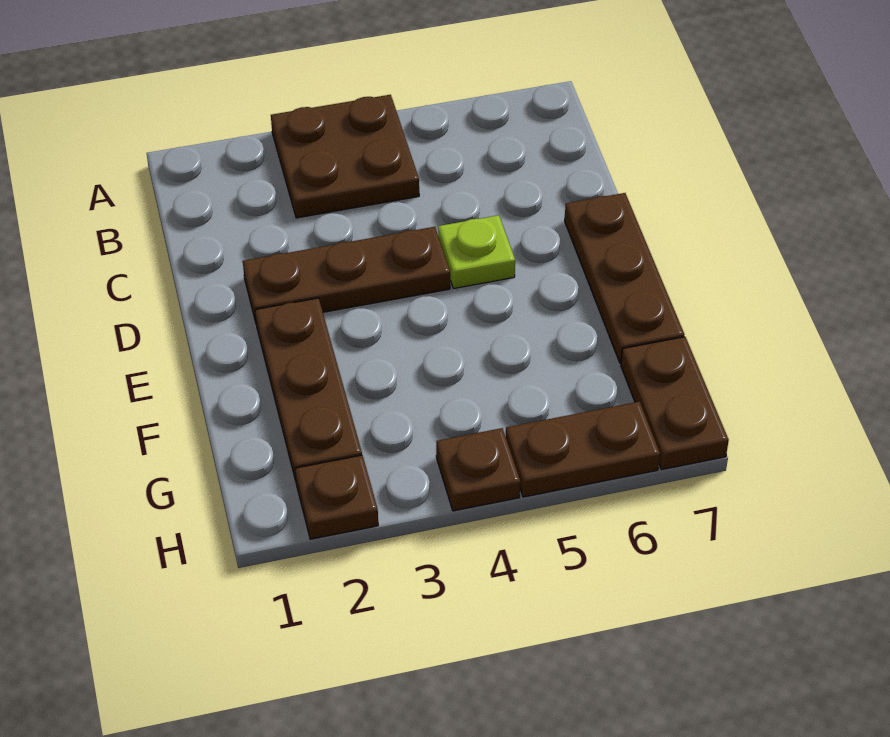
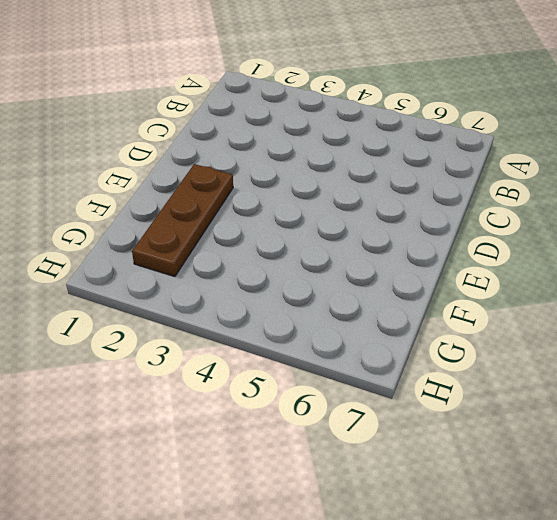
none -> brown 2x2 plate [271,95,419,218]
none -> brown 1x3 plate [243,227,450,322]

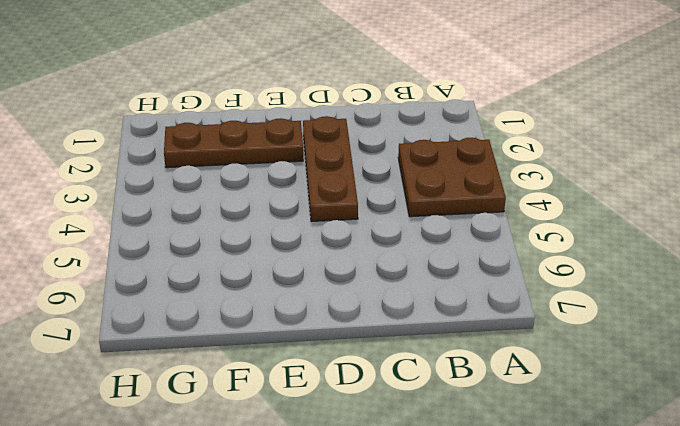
none -> lime 1x1 plate [438,215,515,289]
none -> brown 1x3 plate [565,193,684,363]

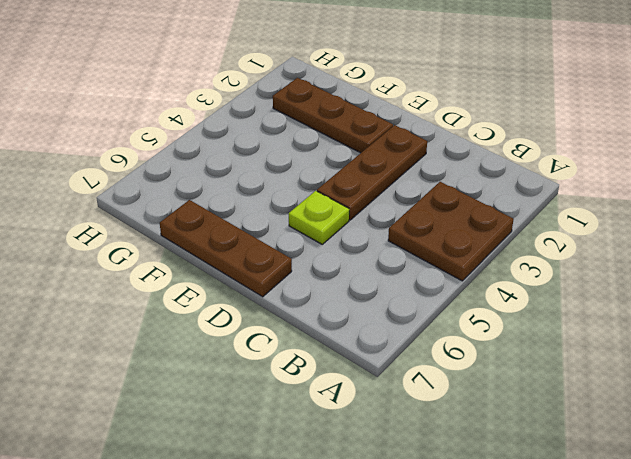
none -> brown 1x2 plate [621,337,729,470]
none -> brown 1x1 plate [295,455,378,539]

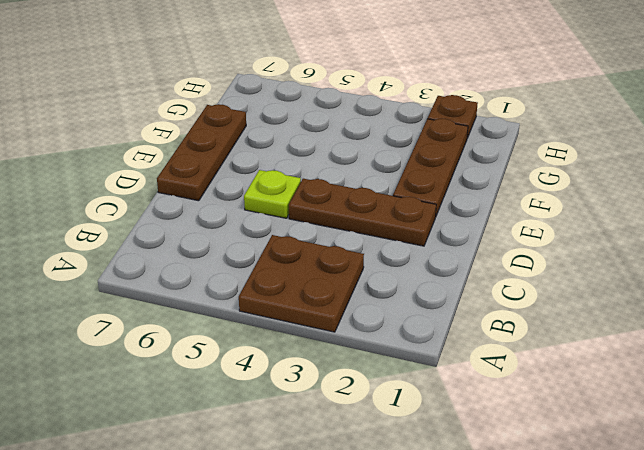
none -> brown 1x2 plate [621,337,729,470]
none -> brown 1x1 plate [436,428,520,511]

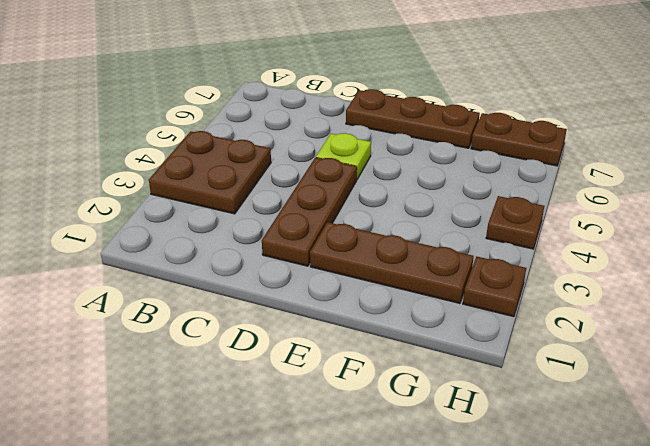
none -> brown 1x2 plate [506,402,660,497]

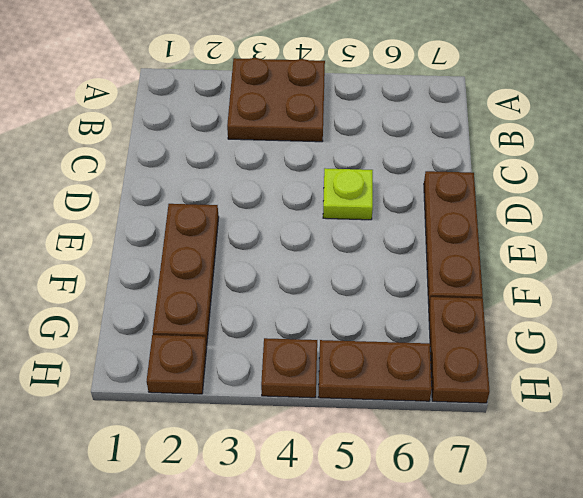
none -> brown 1x3 plate [243,227,450,322]

